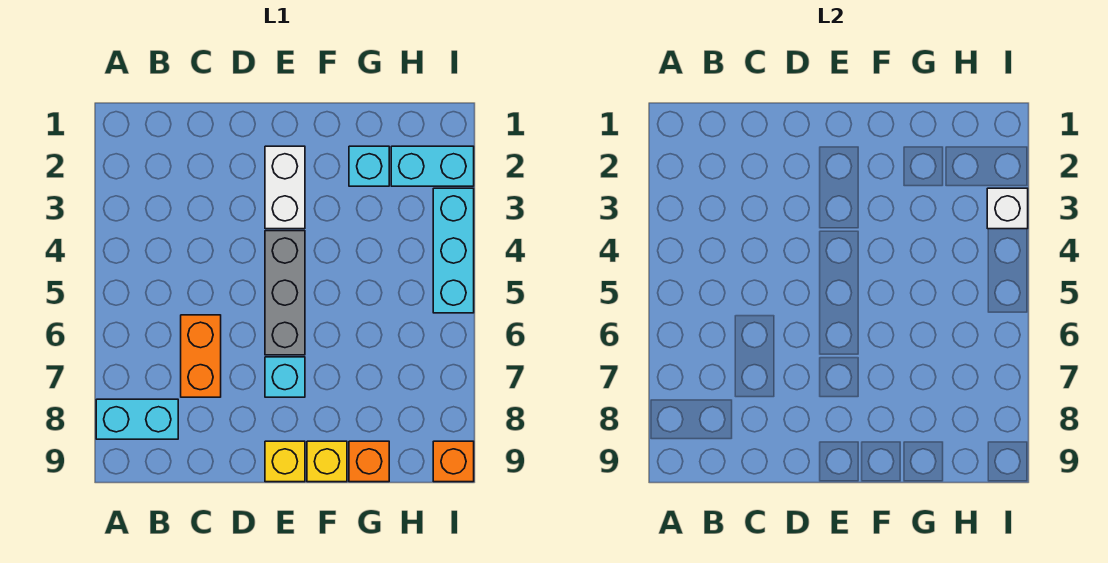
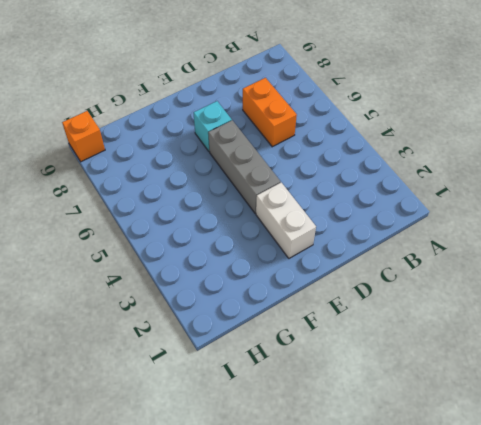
none -> cyan 1x2 brick [96,399,178,439]
none -> yellow 1x1 brick [265,441,305,482]
none -> yellow 1x1 brick [307,441,347,482]

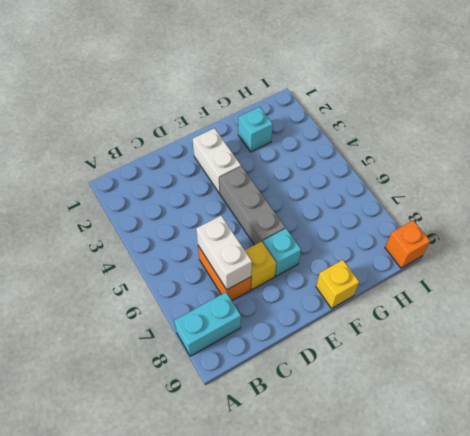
white 1x2 brick [196,216,252,290] -> none
yellow 1x1 brick [245,242,276,290] -> yellow 1x1 brick moved to [265,441,305,482]
none -> orange 1x1 brick [349,441,389,482]
none -> cyan 1x2 brick [391,146,474,186]
none -> cyan 1x3 brick [433,188,474,313]

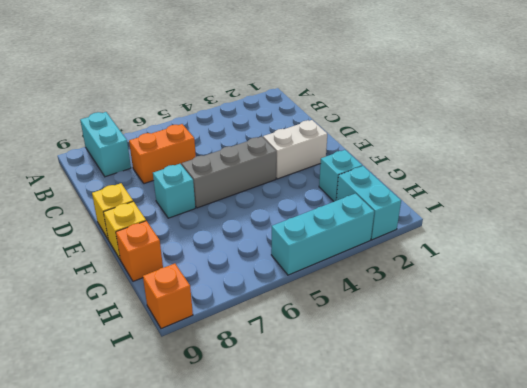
none -> white 1x1 brick [987,188,1028,229]

